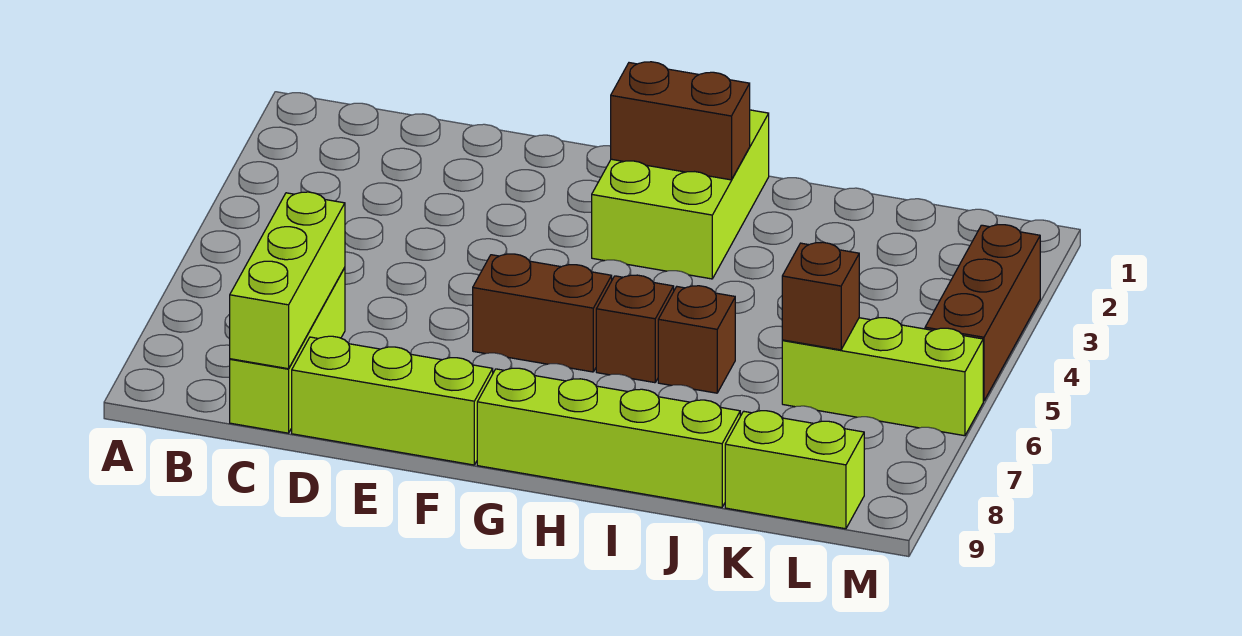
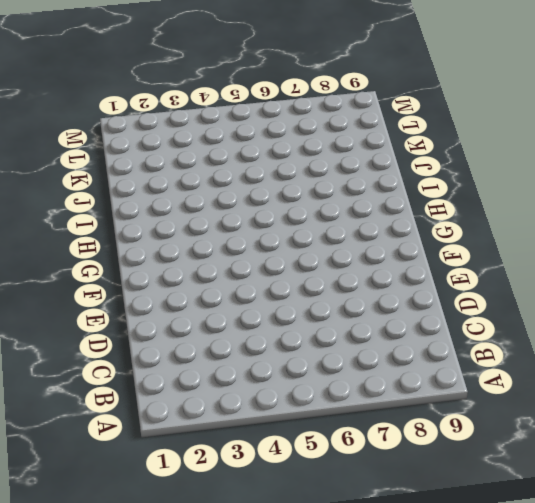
none -> lime 1x3 brick [230,268,345,433]
none -> lime 1x3 brick [292,336,493,465]
none -> brown 1x2 brick [473,254,612,372]

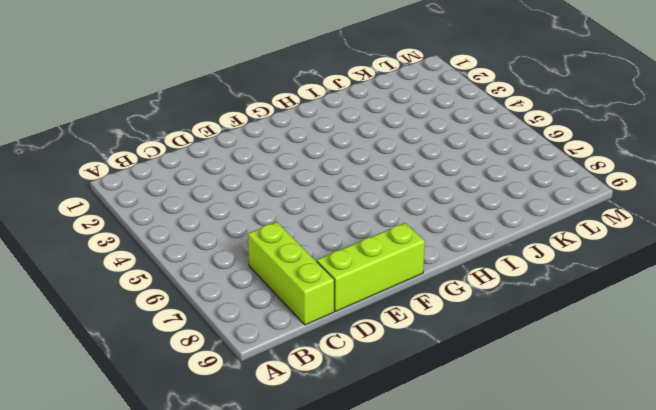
none -> brown 1x2 brick [473,254,612,372]
none -> lime 2x3 brick [592,110,769,279]
none -> lime 1x4 brick [477,368,740,507]

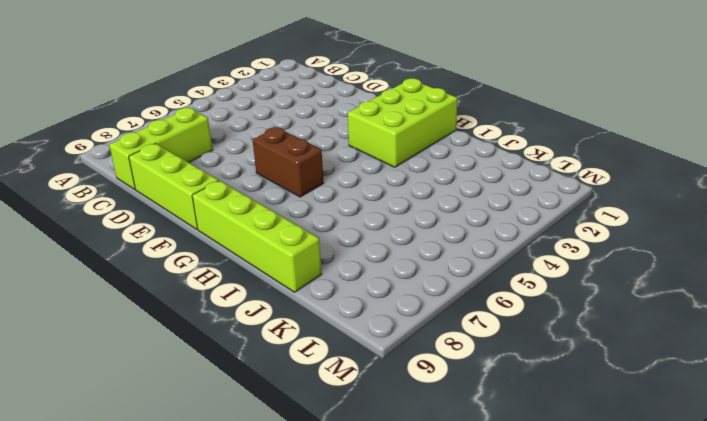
none -> brown 1x1 brick [596,275,674,383]
none -> brown 1x1 brick [658,286,735,393]
none -> lime 1x3 brick [782,318,983,436]

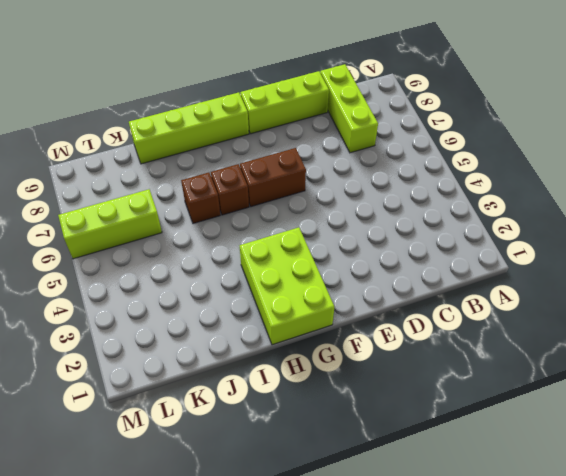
none -> lime 1x2 brick [725,411,864,529]
none -> brown 1x3 brick [925,225,1040,401]
none -> lime 1x3 brick [230,192,345,369]

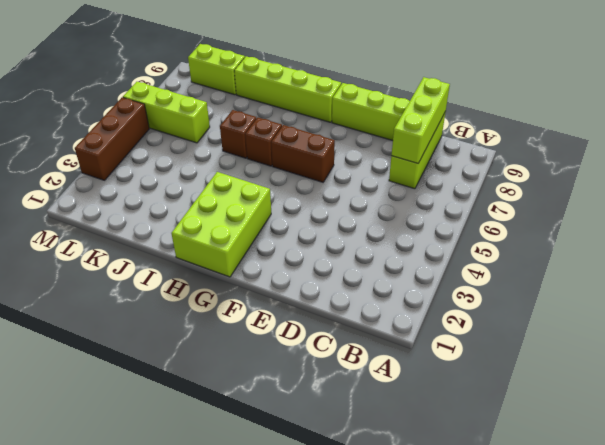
none -> brown 1x2 brick [611,62,750,180]
none -> brown 1x1 brick [782,242,859,350]

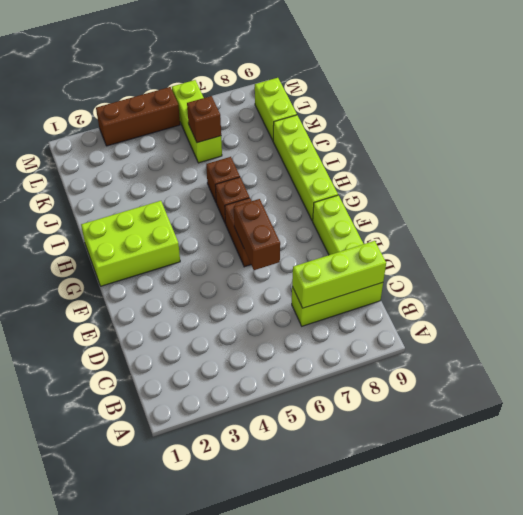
brown 1x2 brick [234,199,280,270] -> brown 1x2 brick moved to [611,62,750,180]

